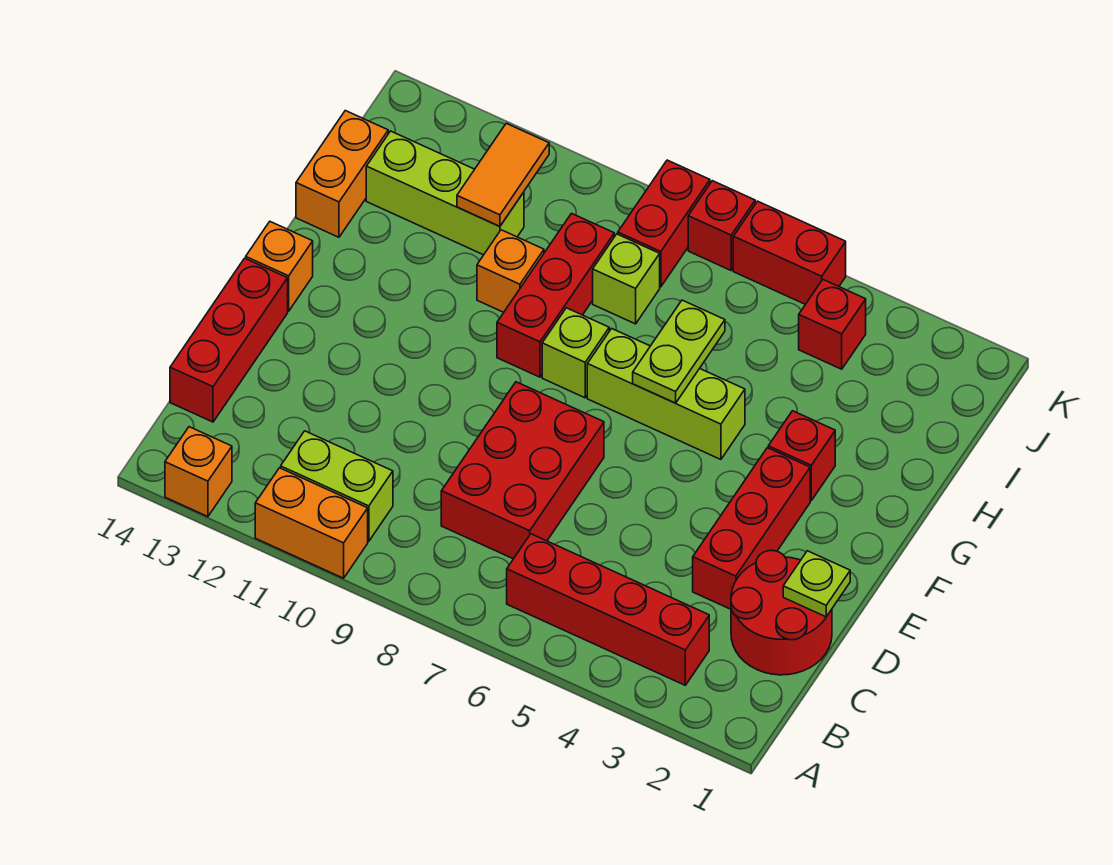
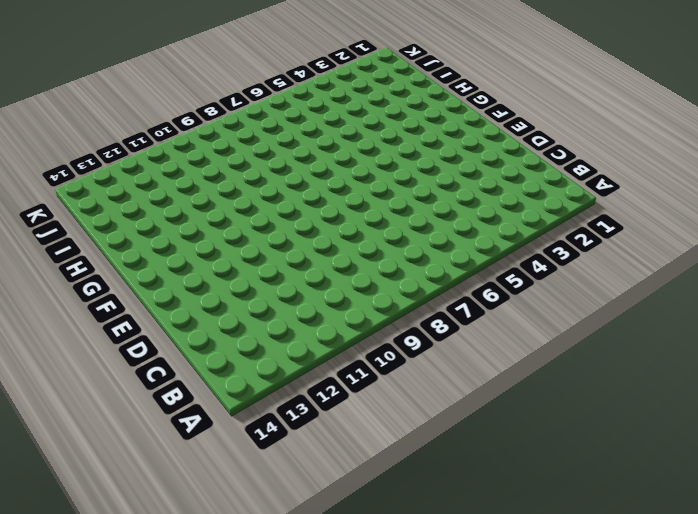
none -> orange 1x2 brick [255,468,368,578]
none -> orange 1x1 brick [165,427,232,517]
none -> red 1x4 brick [507,534,709,685]

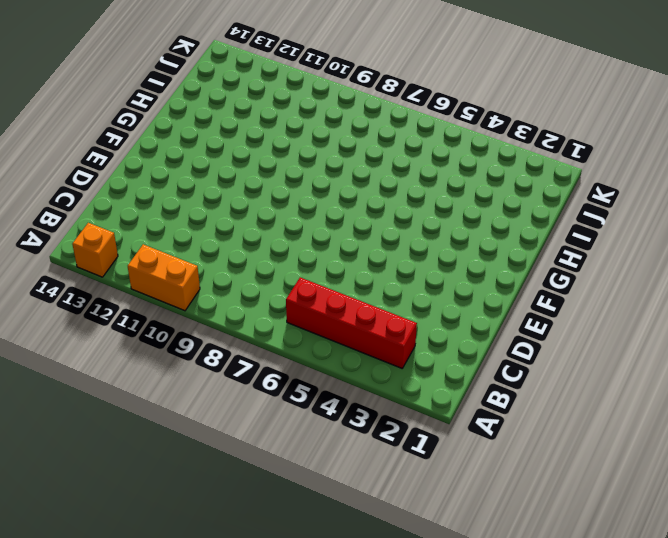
none -> lime 1x2 brick [281,431,393,541]
none -> red 2x2 round brick [731,551,832,675]
none -> red 2x3 brick [441,382,604,559]

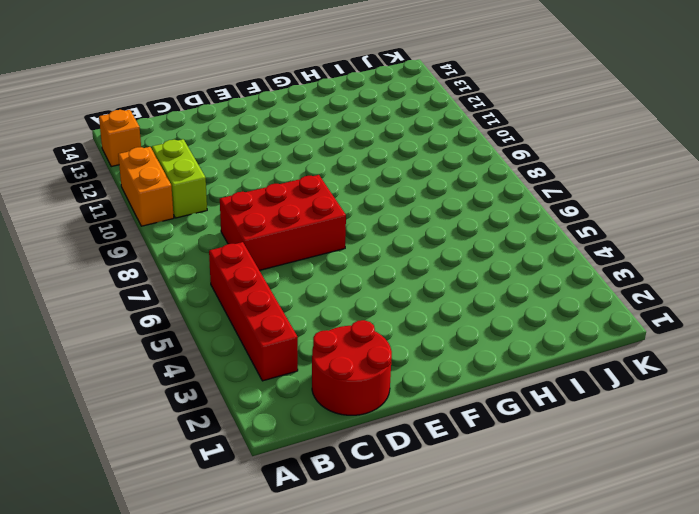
none -> red 1x3 brick [170,258,288,422]
none -> red 1x3 brick [693,448,810,609]
none -> orange 1x1 brick [246,222,313,311]

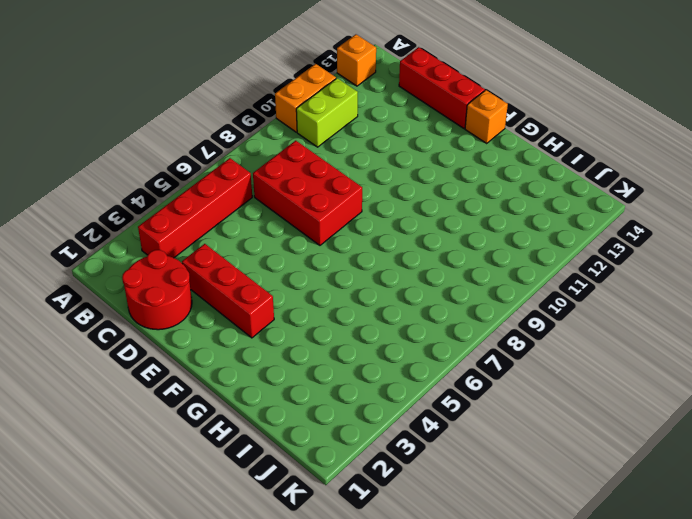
none -> red 1x1 brick [768,411,835,500]
none -> lime 1x3 brick [587,329,745,460]
none -> lime 1x1 brick [542,308,609,398]

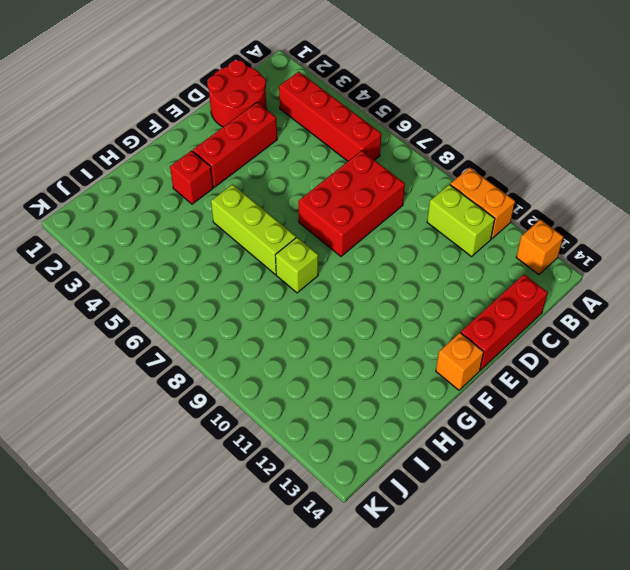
none -> red 1x3 brick [497,213,614,377]
none -> orange 1x1 brick [477,230,544,312]
none -> orange 1x2 brick [296,111,388,237]

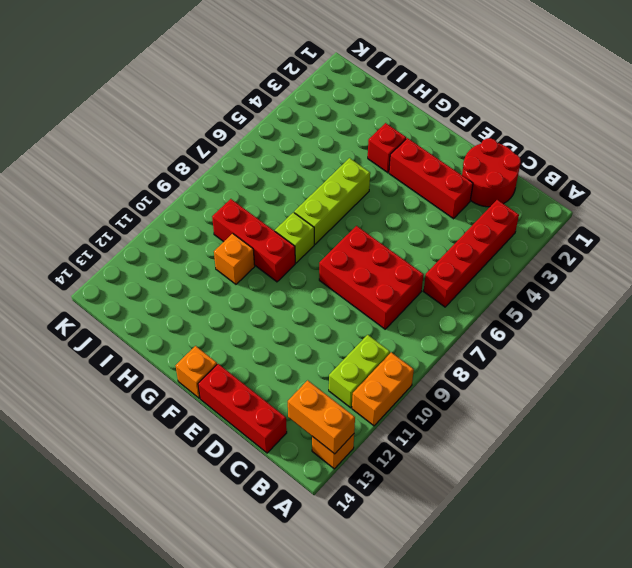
orange 1x2 brick [288,380,355,454] -> orange 1x2 brick moved to [296,111,388,237]
none -> lime 1x1 brick [593,234,660,324]
none -> lime 1x3 brick [366,131,524,255]
none -> red 1x1 brick [799,280,866,369]

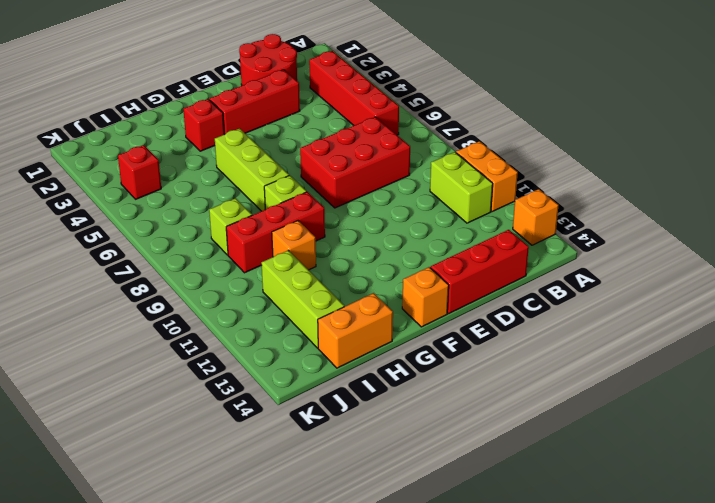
none -> red 1x2 brick [618,160,710,287]
none -> red 1x2 brick [733,201,846,304]
none -> red 1x1 brick [688,181,755,270]

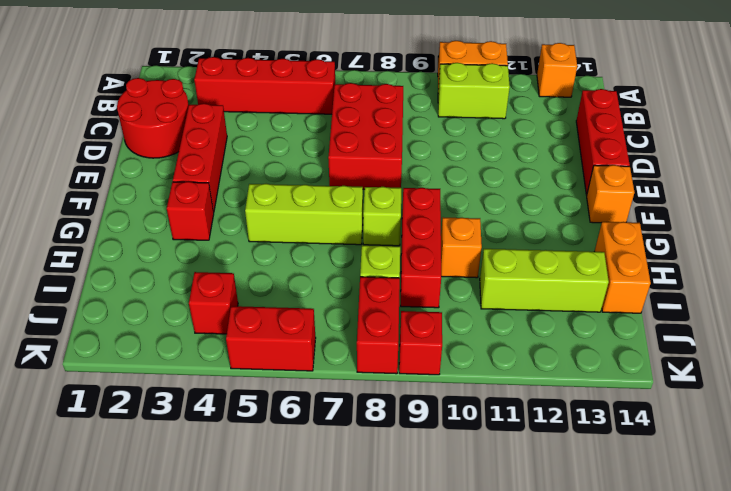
red 1x1 brick [399,311,442,375] -> red 1x1 brick moved to [688,181,755,270]
none -> lime 1x1 plate [783,551,850,617]
none -> lime 1x2 plate [633,300,725,403]
none -> orange 1x2 tile [457,123,549,226]

